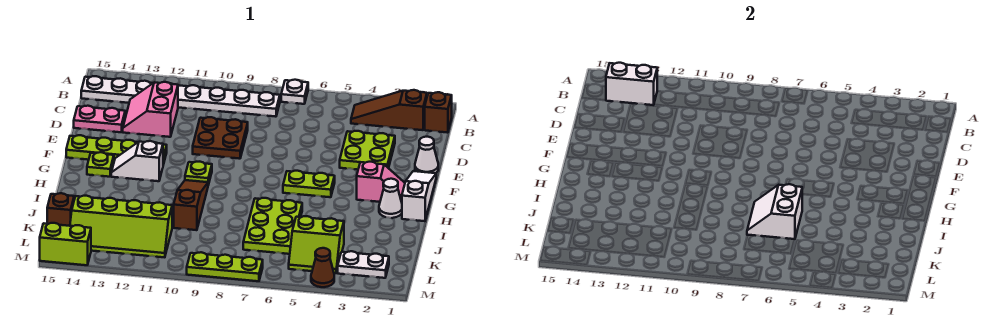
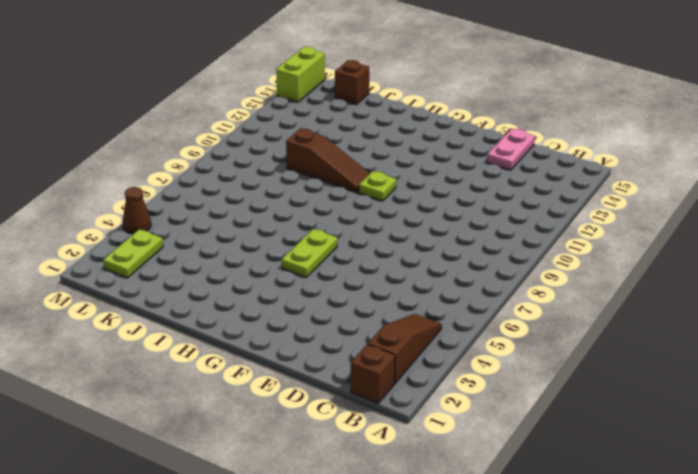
lime 1x2 plate [103,229,163,278] -> white 1x2 plate [338,251,389,278]
none -> white 1x1 plate [281,80,308,104]
none -> white 1x8 plate [81,76,280,117]
none -> pink 2x2 slope [123,82,178,137]

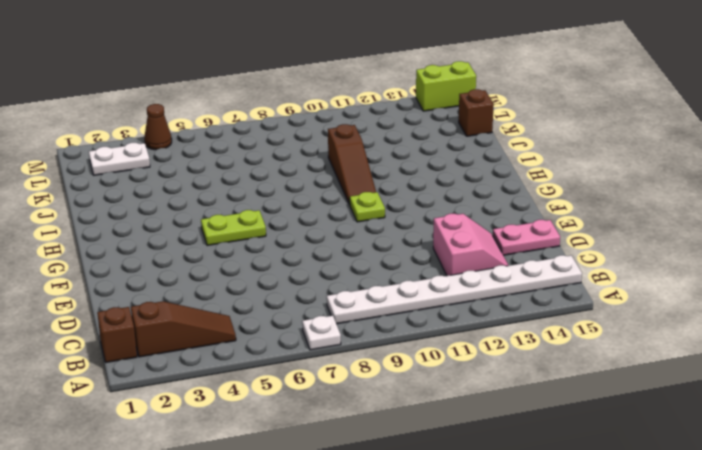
none -> lime 2x2 plate [340,131,395,170]
none -> brown 2x2 plate [193,117,248,159]
none -> white 1x1 cone [415,137,438,173]

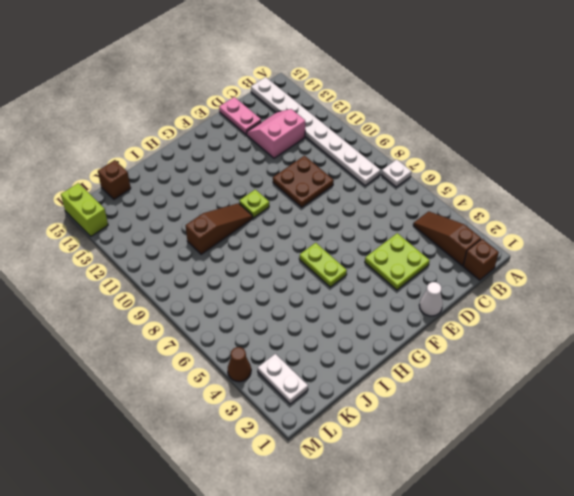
none -> white 1x3 slope [402,171,436,221]
none -> lime 1x4 plate [66,135,167,165]
none -> pink 1x2 slope [357,162,405,202]

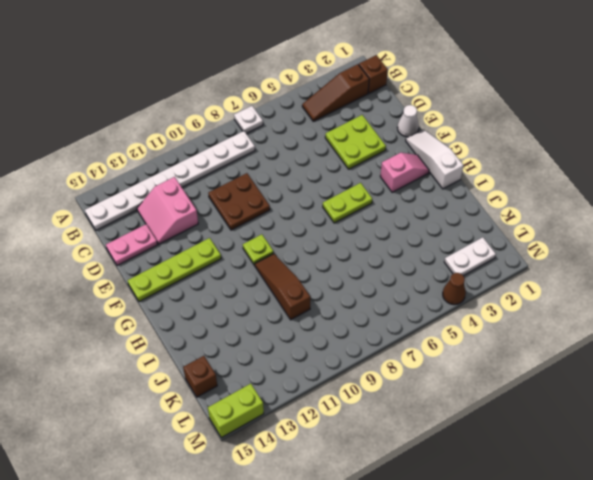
none -> white 1x2 slope [111,141,163,181]
none -> lime 1x1 plate [87,152,114,177]
none -> white 1x1 cone [379,179,402,218]

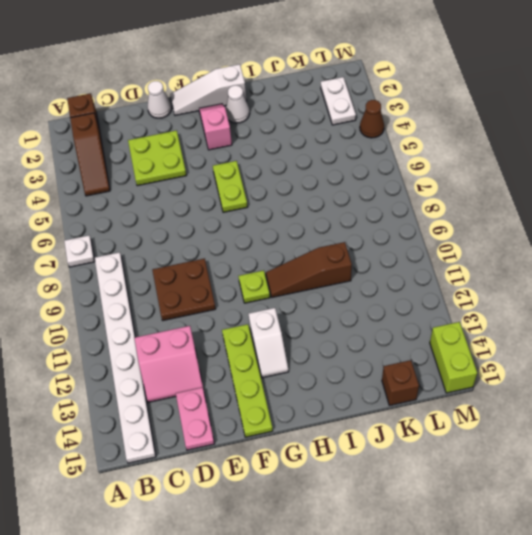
none -> lime 1x1 plate [87,152,114,177]
none -> lime 2x3 plate [243,198,302,254]
none -> lime 2x2 slope [289,216,344,273]

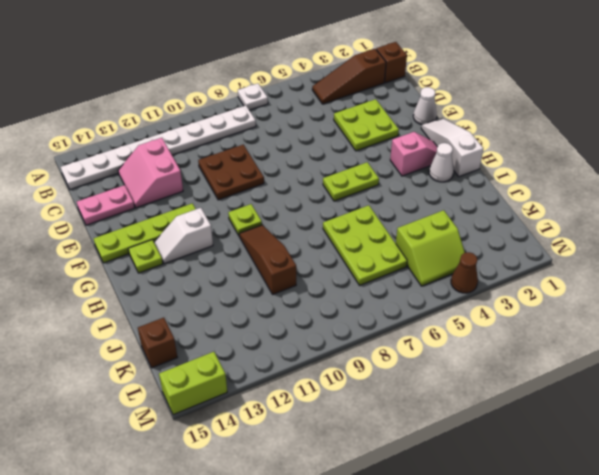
none -> lime 2x4 slope [70,195,172,257]
none -> white 1x2 plate [338,251,389,278]
none -> lime 1x3 plate [187,252,263,281]

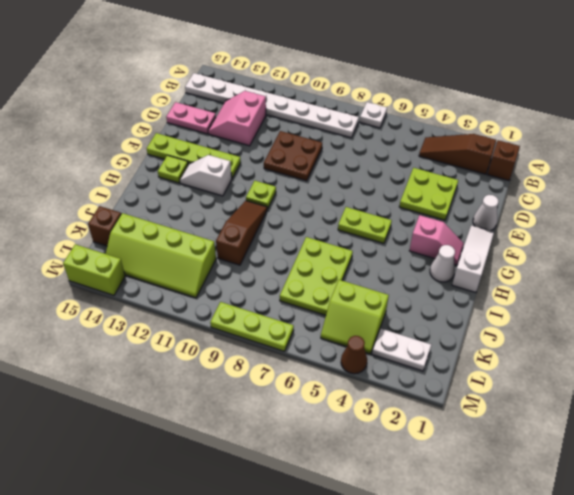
none -> white 1x2 brick [606,63,657,105]
none -> white 2x2 slope [747,184,802,239]

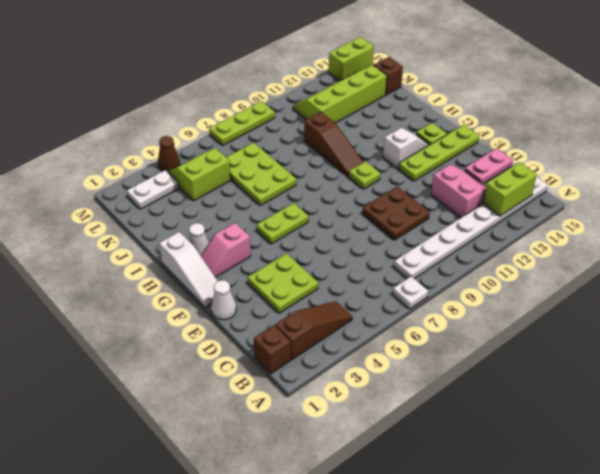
lime 1x2 brick [483,162,537,216] -> white 1x2 brick [606,63,657,105]
none -> white 2x2 slope [747,184,802,239]

